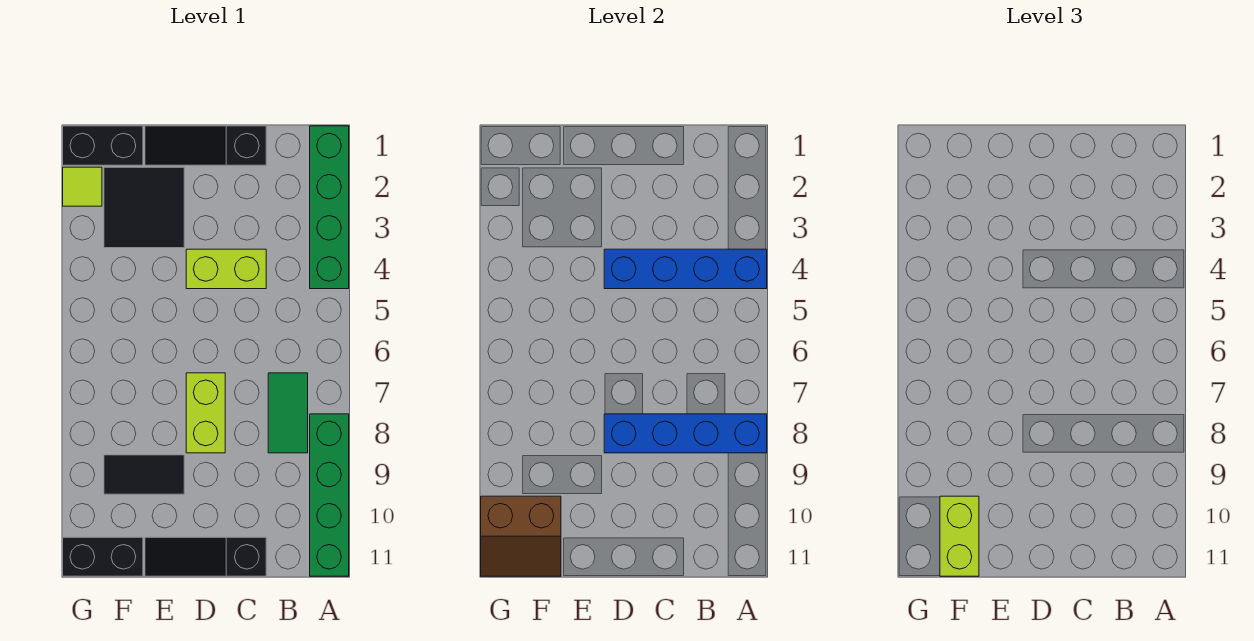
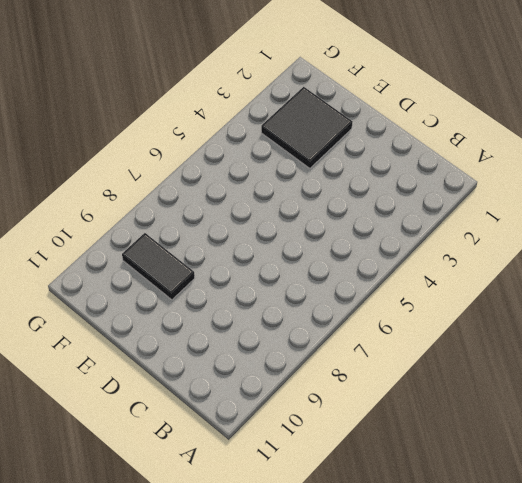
none -> green 1x4 brick [310,126,349,289]
none -> green 1x4 brick [310,414,349,576]
none -> green 1x2 tile [268,373,308,453]

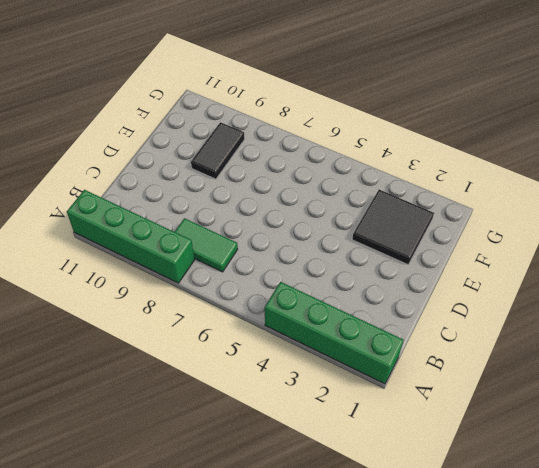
none -> black 1x3 slope [145,126,266,165]
none -> lime 1x2 brick [186,249,266,289]
none -> black 1x3 slope [145,537,266,576]

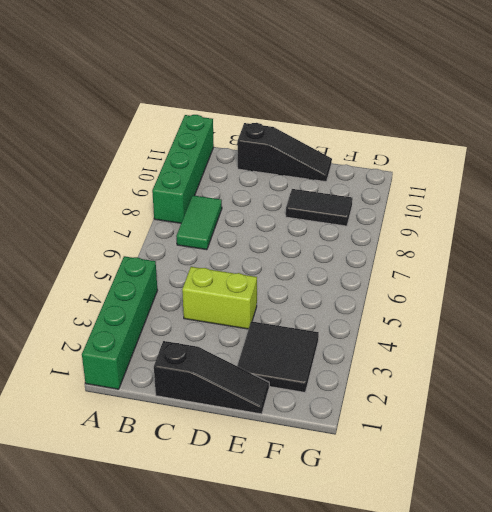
none -> lime 1x2 brick [186,373,225,453]
none -> black 1x2 brick [63,126,143,165]
none -> black 1x2 brick [63,537,143,576]

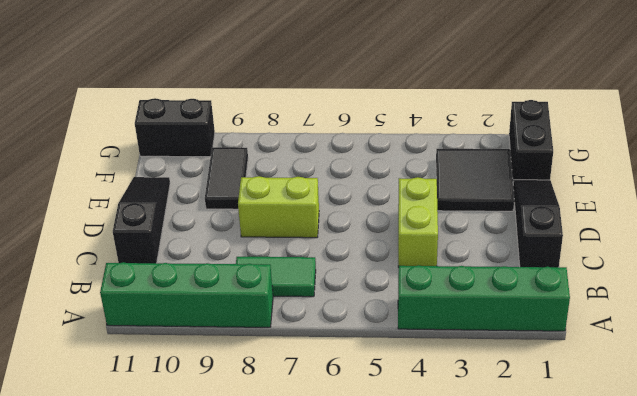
black 1x2 brick [135,98,215,157] -> black 1x2 brick turned to [63,537,143,576]
none -> lime 1x1 tile [63,167,102,206]
none -> blue 1x4 brick [604,249,767,289]
none -> blue 1x4 brick [604,414,767,453]

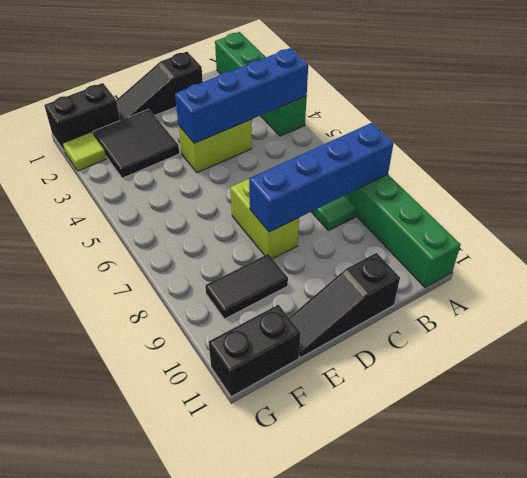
none -> brown 2x2 slope [481,496,561,576]
none -> lime 1x2 brick [940,496,979,576]

